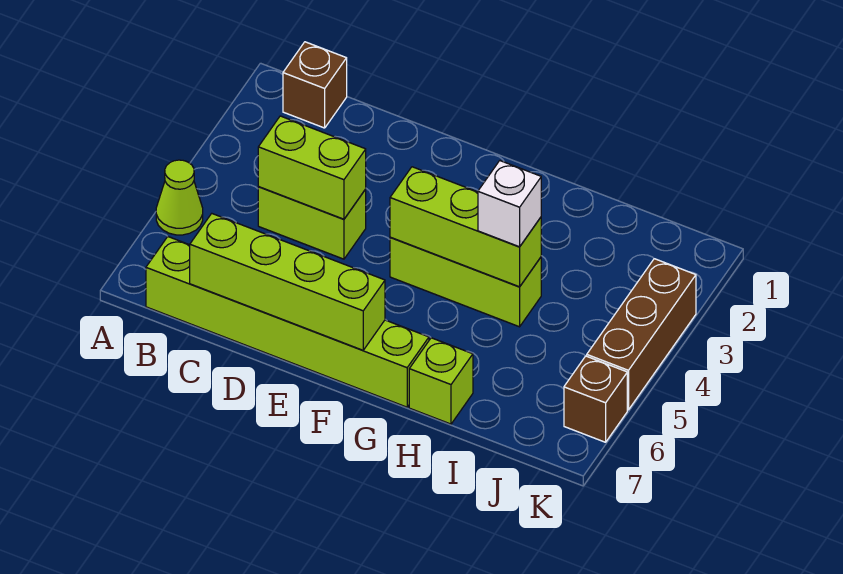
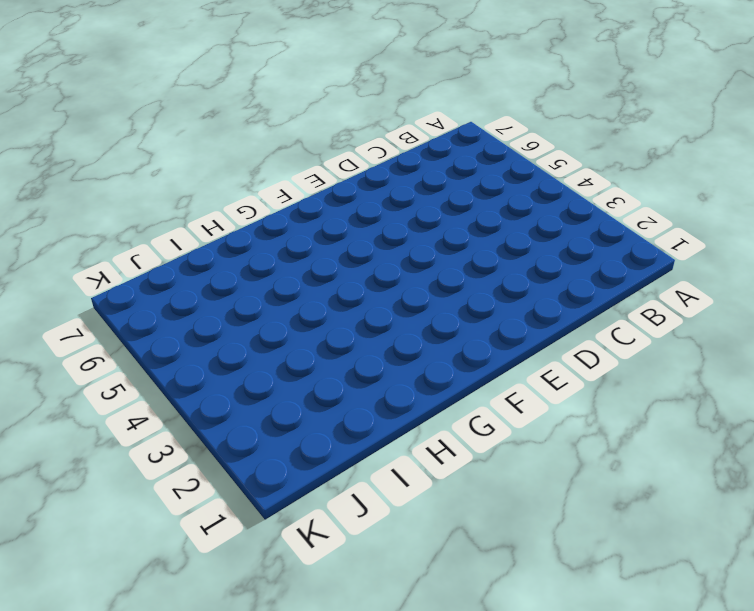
none -> lime 1x1 cone [156,160,203,235]
none -> brown 1x1 brick [283,42,347,128]
none -> lime 1x6 brick [146,237,429,407]

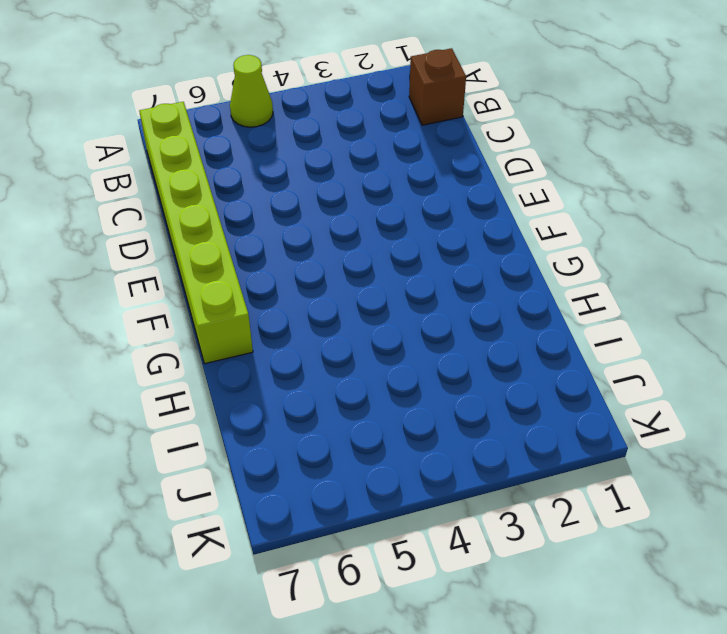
none -> lime 1x2 brick [258,187,366,259]
none -> lime 1x3 brick [390,237,541,327]
none -> lime 1x1 brick [409,338,473,424]

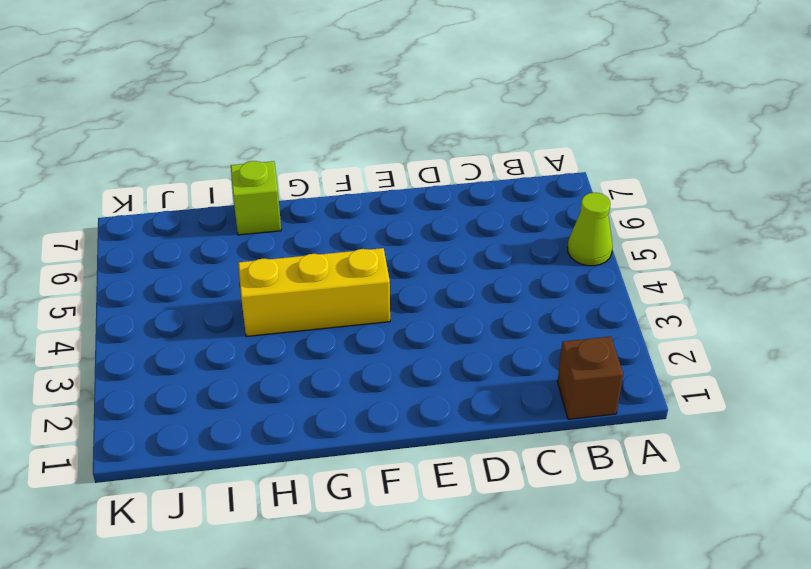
yellow 1x3 brick [238,248,390,337] -> lime 1x3 brick [390,237,541,327]
none -> lime 1x6 brick [146,237,429,407]
none -> lime 1x2 brick [258,187,366,259]
none -> brown 1x3 brick [587,259,696,410]

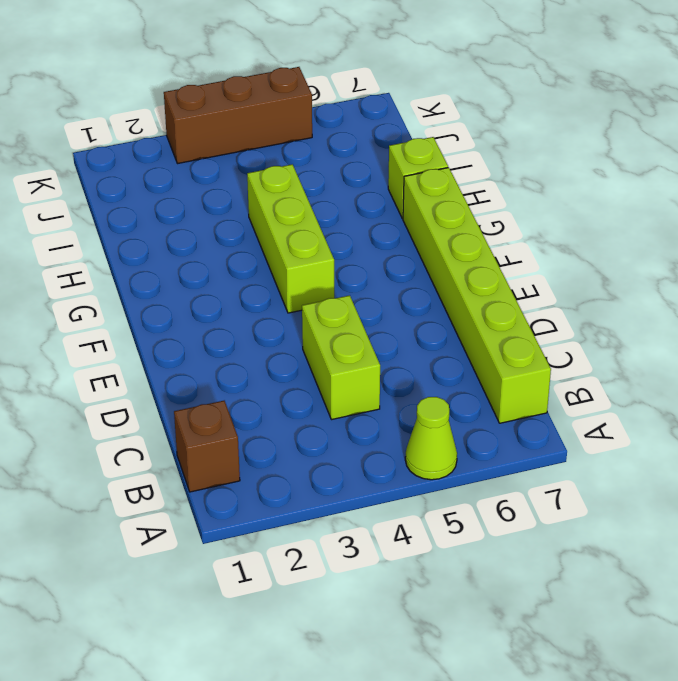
none -> brown 1x1 brick [564,356,627,442]
none -> lime 1x2 brick [258,116,366,219]
none -> lime 1x4 brick [190,214,385,350]

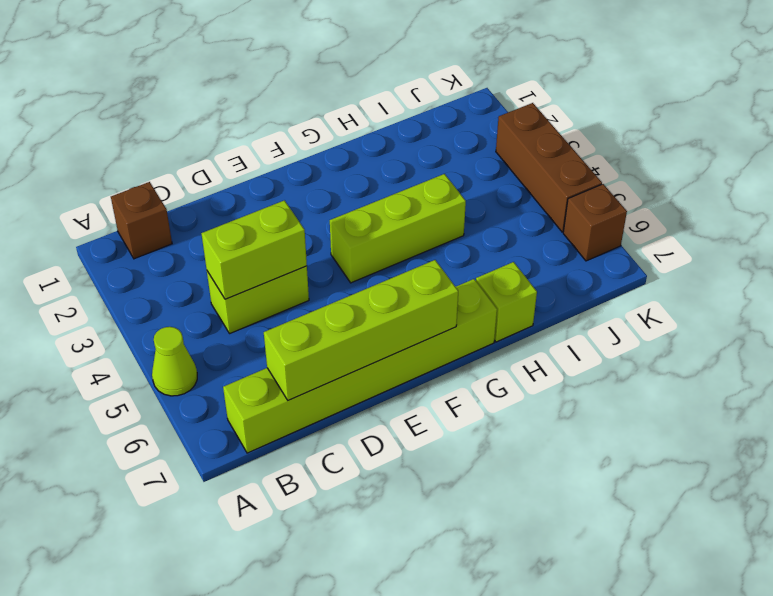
none -> lime 1x3 brick [390,167,541,287]
none -> white 1x1 brick [478,161,541,247]

